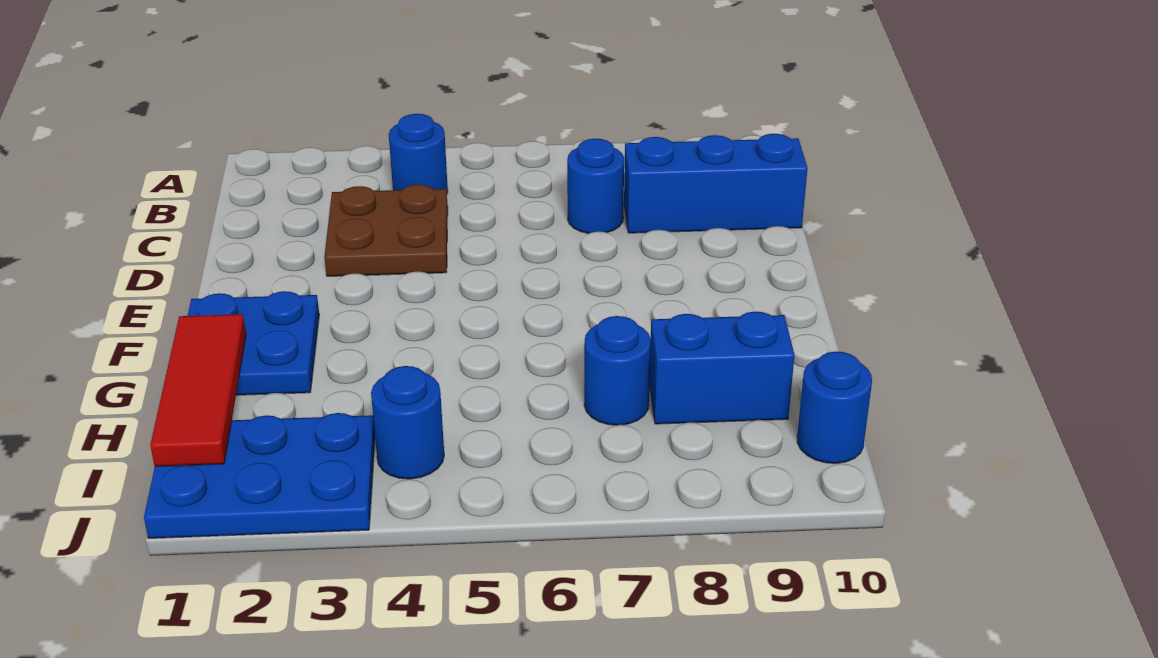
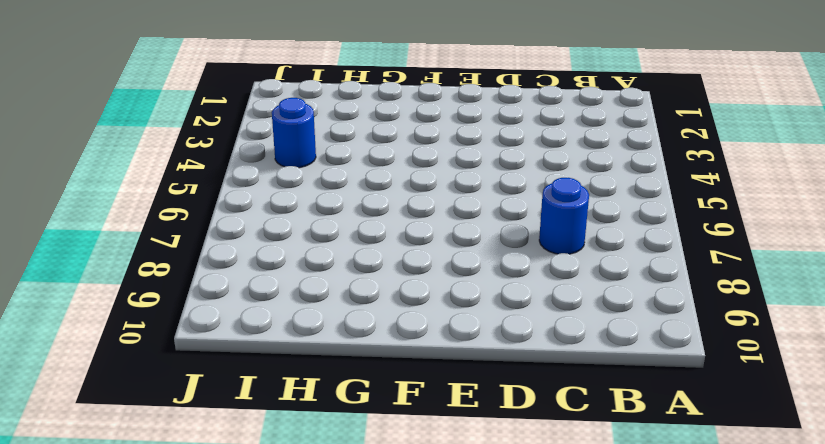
none -> blue 1x1 round brick [389,114,448,193]
none -> brown 2x2 plate [325,184,448,276]

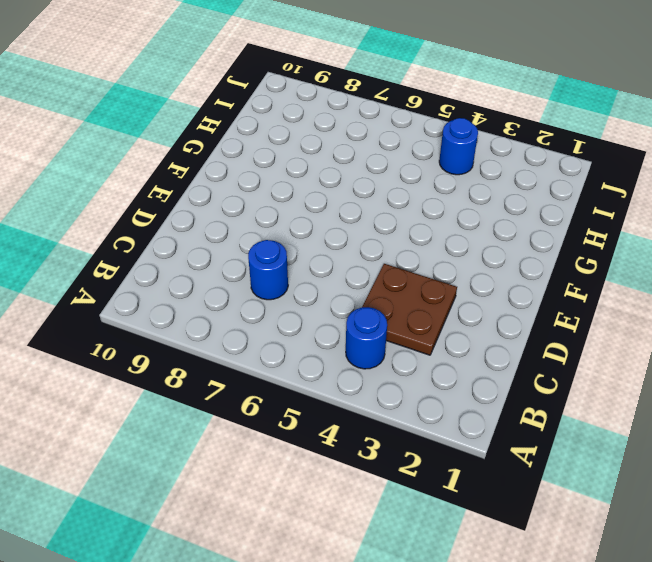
none -> blue 1x3 brick [624,134,808,233]
none -> blue 2x2 plate [188,291,319,395]

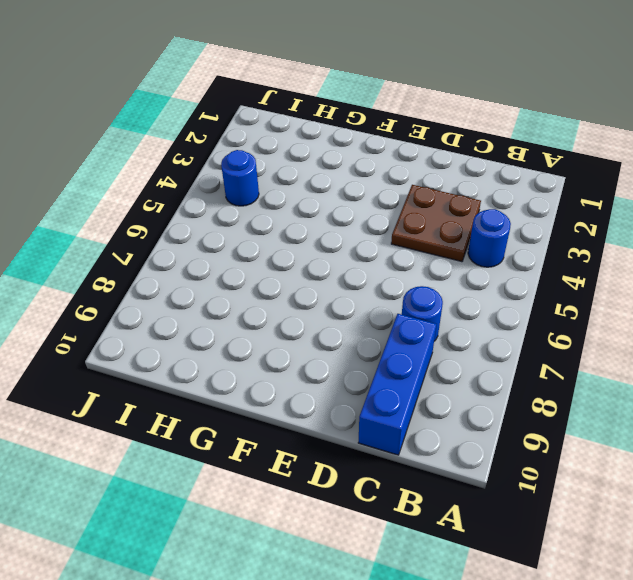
none -> blue 2x2 plate [188,291,319,395]
none -> blue 1x1 round brick [584,316,651,425]

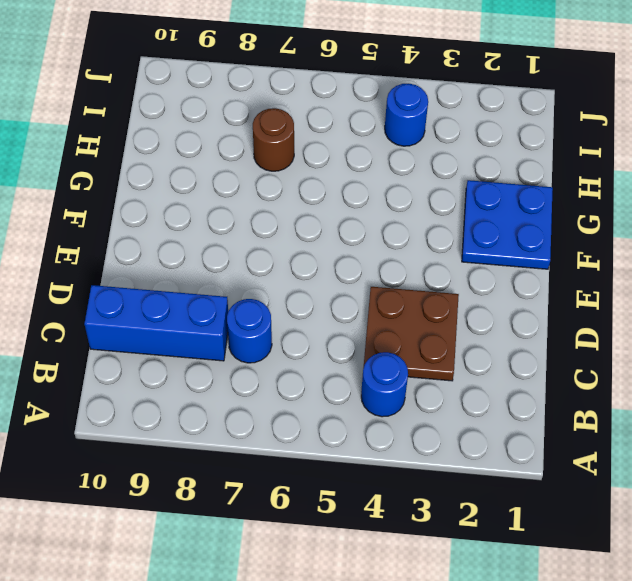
brown 1x1 round brick [253,108,294,171] -> blue 1x1 round brick [584,316,651,425]
none -> blue 1x2 brick [649,312,795,424]
none -> blue 2x3 plate [144,413,375,538]

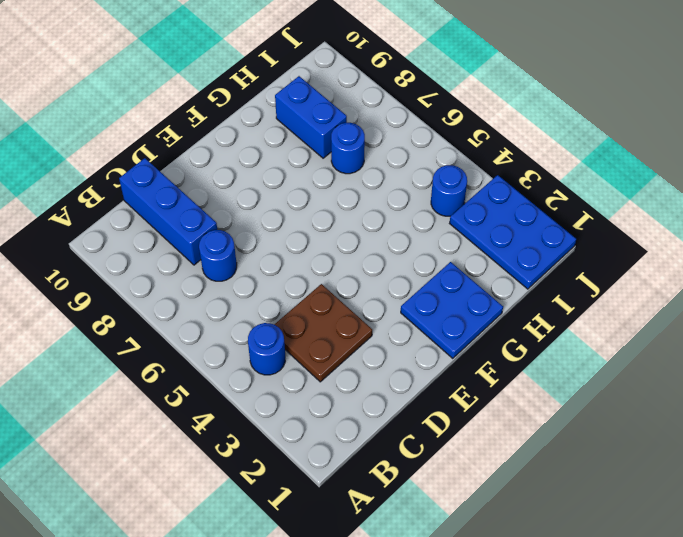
none -> blue 1x1 round brick [797,351,872,463]
none -> red 1x3 tile [150,314,246,467]

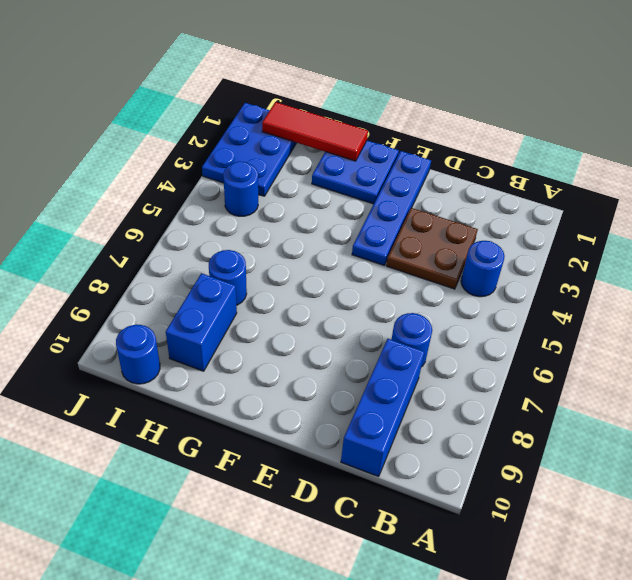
blue 1x4 plate [352,151,431,265] -> none

